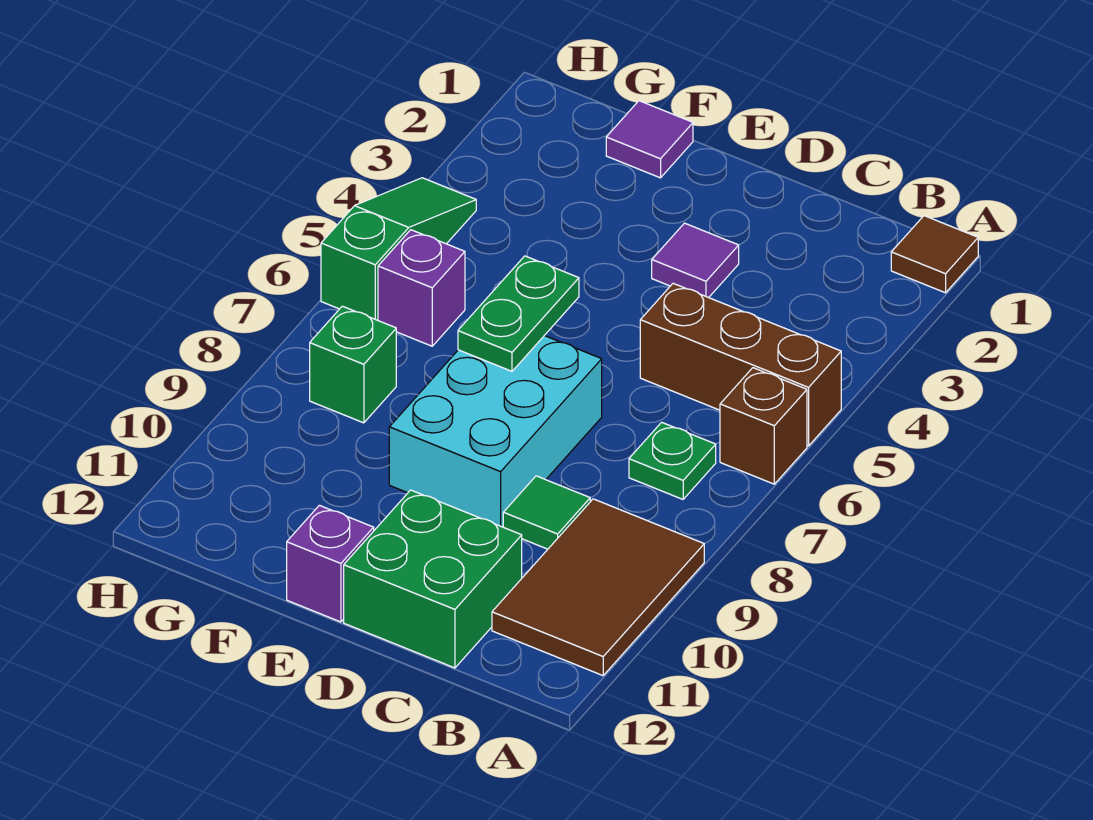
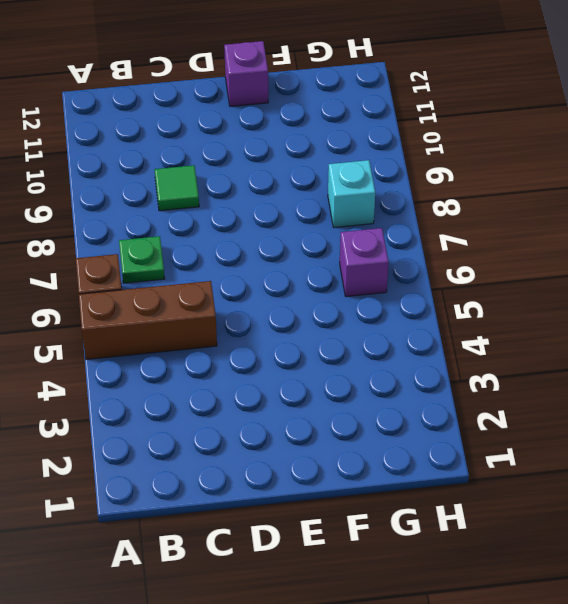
cyan 1x1 brick [328,160,375,228] -> green 1x1 brick [310,306,396,423]
none -> brown 1x1 tile [891,216,978,293]
none -> brown 2x3 tile [492,499,704,676]
none -> green 2x2 brick [344,490,522,668]

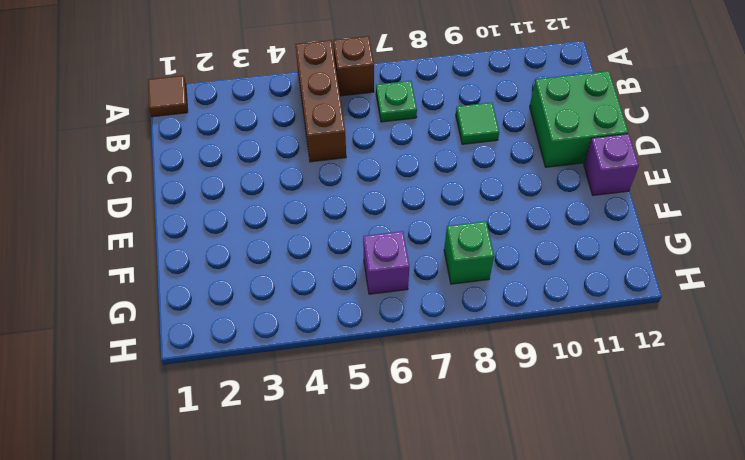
none -> brown 2x3 tile [492,499,704,676]
none -> purple 1x1 tile [652,223,739,298]
none -> cyan 2x3 brick [389,336,602,527]

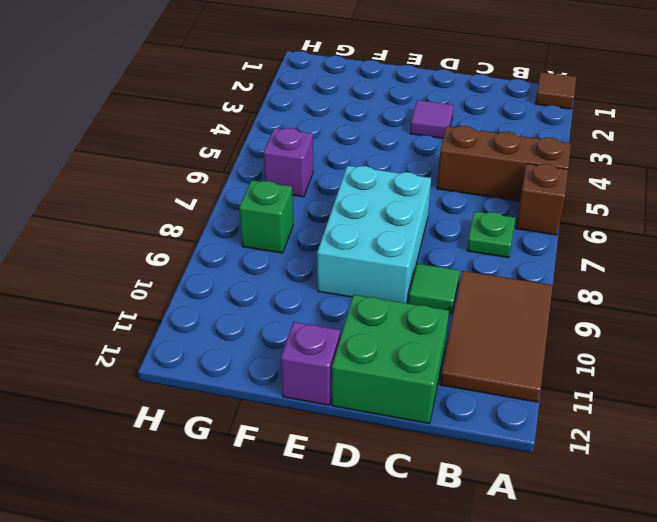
none -> purple 1x1 tile [606,101,693,178]
none -> green 1x3 slope [321,178,476,320]
none -> green 1x2 plate [458,256,579,371]

